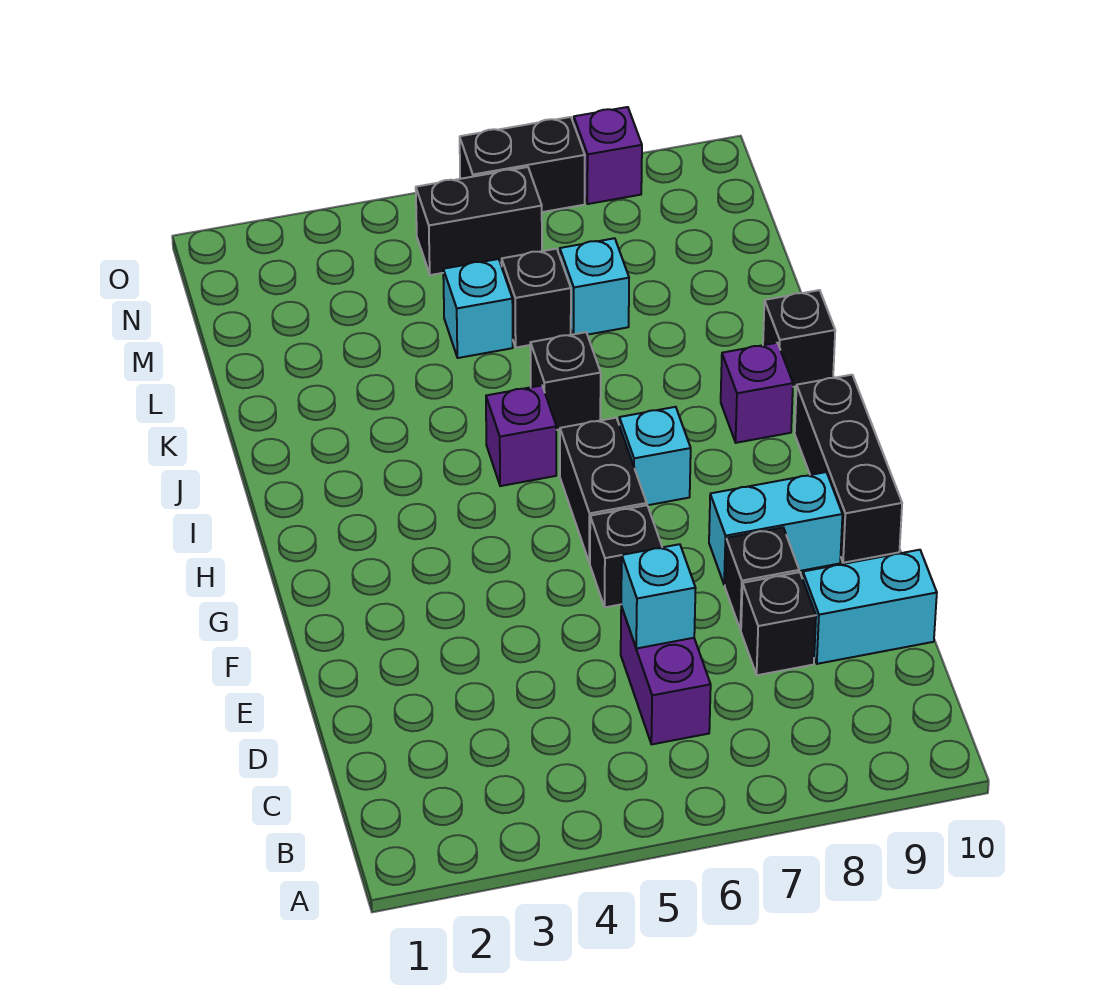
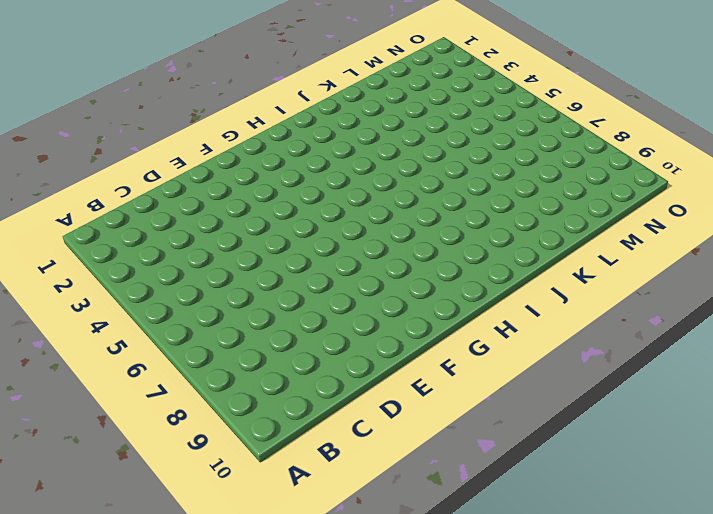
none -> purple 1x2 brick [621,607,711,744]
none -> black 1x1 brick [741,572,816,675]
none -> cyan 1x2 brick [803,550,937,664]

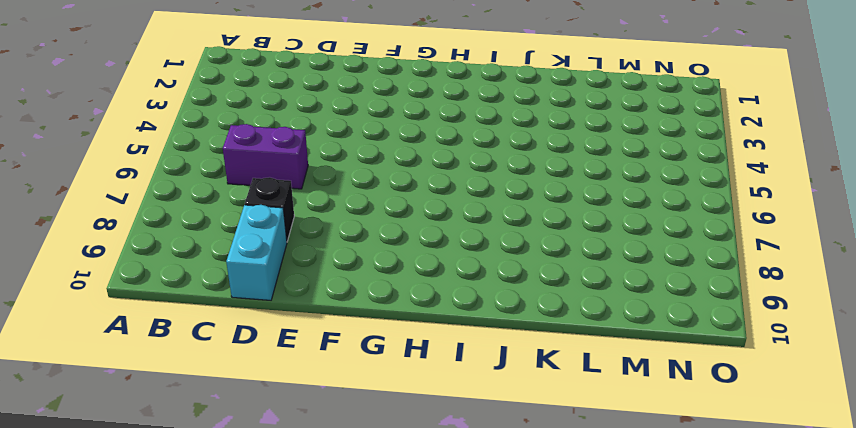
none -> black 1x1 brick [725,527,799,630]
none -> black 1x1 brick [590,505,662,607]
none -> cyan 1x2 brick [709,472,842,585]

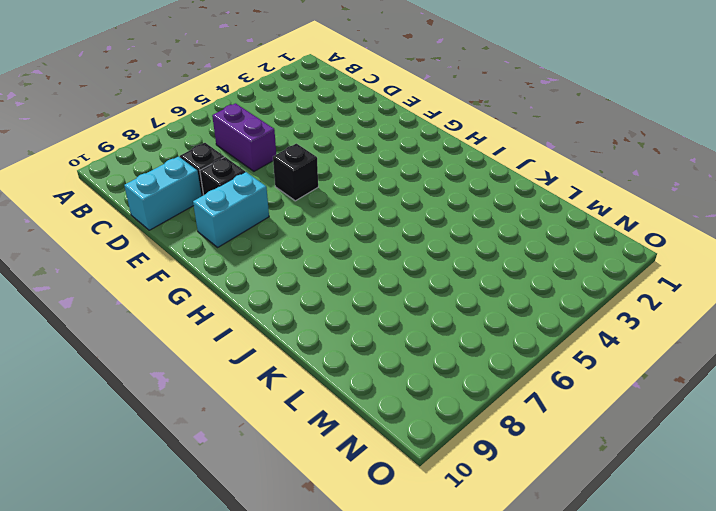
none -> black 1x3 brick [795,375,902,563]
none -> black 1x2 brick [560,418,647,563]
none -> cyan 1x1 brick [619,407,691,505]

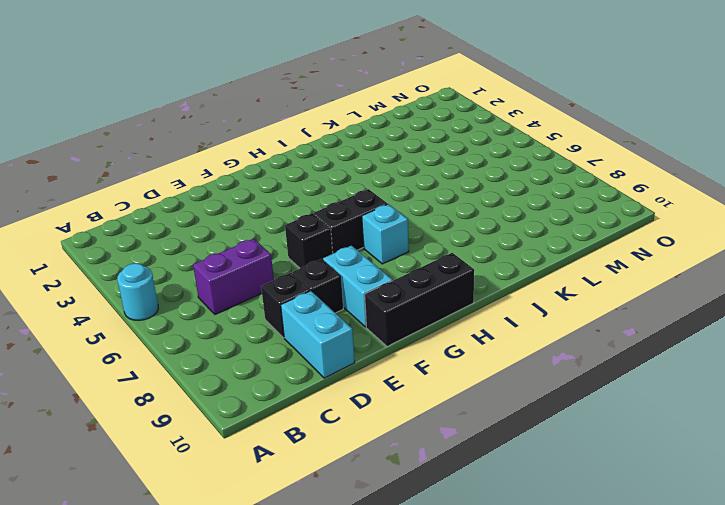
cyan 1x1 round brick [117,263,158,320] -> none
none -> purple 1x1 brick [486,385,556,486]
none -> purple 1x1 brick [721,343,793,443]
none -> black 1x1 brick [530,332,601,430]

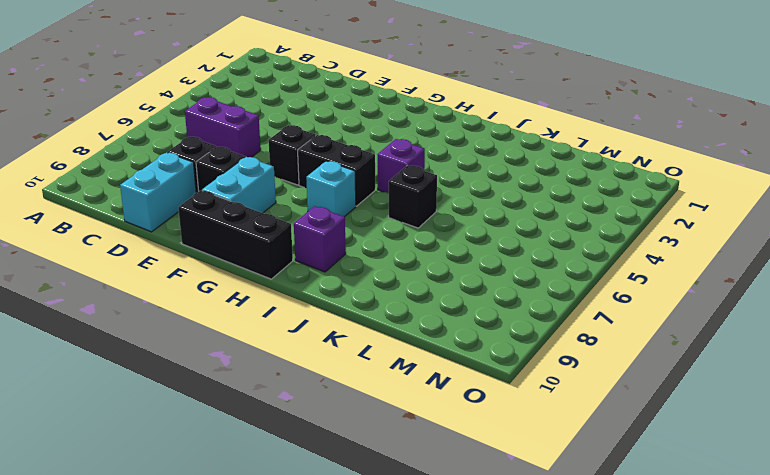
none -> black 1x1 brick [763,290,835,387]
none -> cyan 1x1 brick [443,259,513,358]
none -> black 1x1 brick [502,249,571,348]

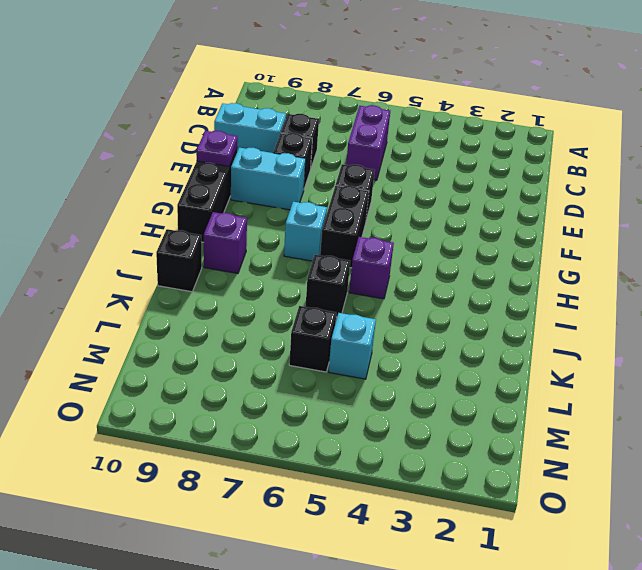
purple 1x1 plate [196,131,238,166] -> none
none -> cyan 1x1 brick [560,238,629,335]
none -> black 1x2 brick [416,167,542,275]
none -> black 1x2 brick [460,117,585,212]

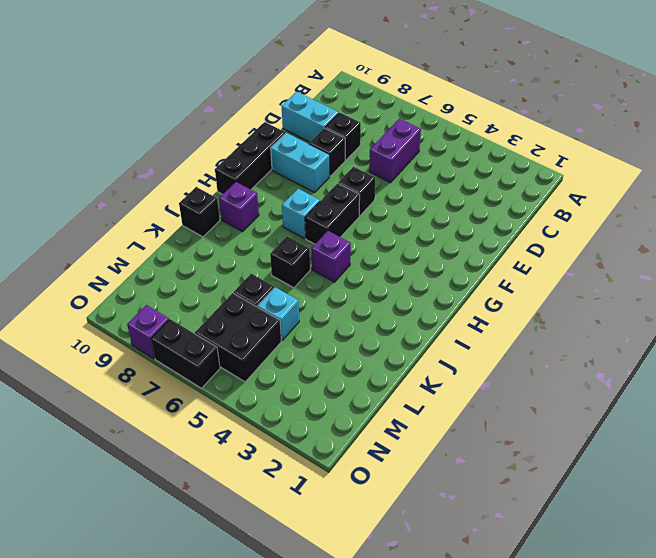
black 2x2 brick [195,293,282,382] -> black 1x2 brick [416,167,542,275]
none -> cyan 1x1 brick [560,238,629,335]
none -> cyan 1x1 brick [621,544,696,649]

